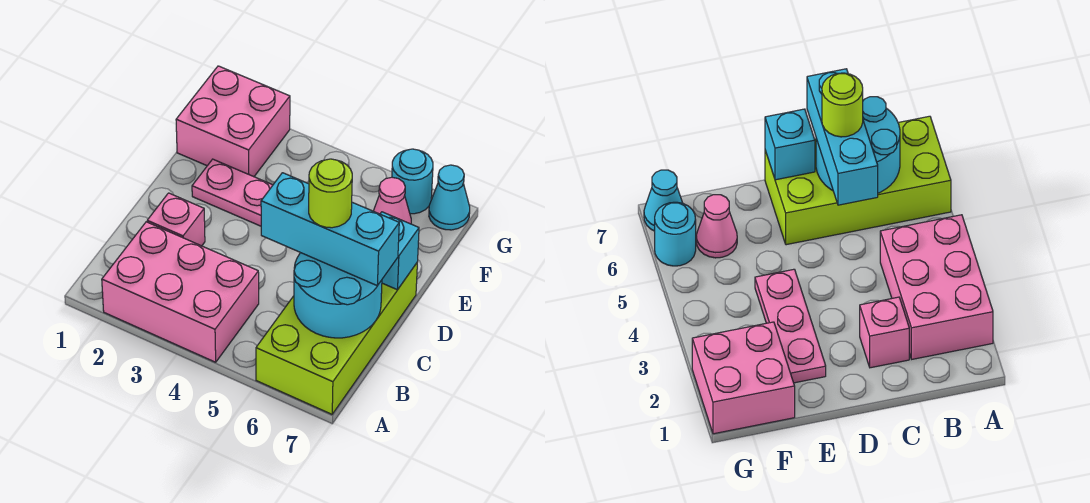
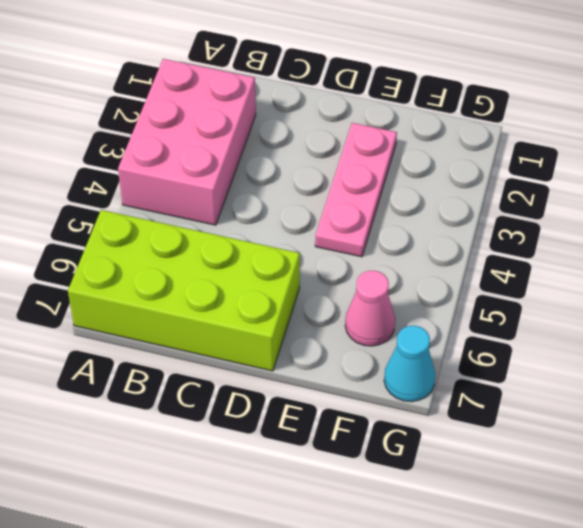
none -> pink 1x1 brick [147,193,205,246]
none -> pink 2x2 brick [176,66,290,177]
none -> cyan 1x1 round brick [392,149,433,214]

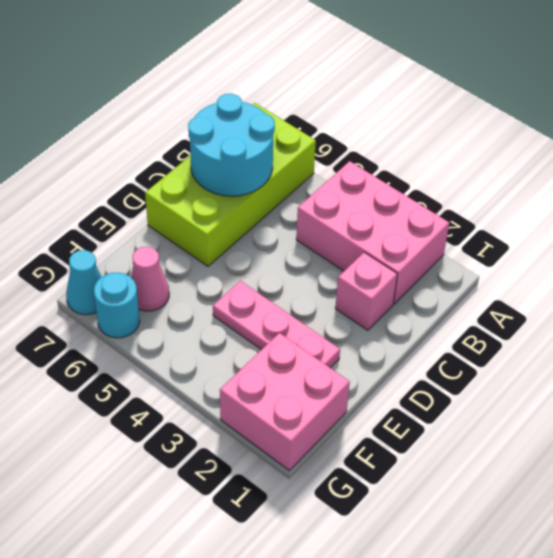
none -> cyan 1x1 brick [380,212,419,290]
none -> cyan 1x3 brick [261,173,399,286]
none -> lime 1x1 round brick [309,159,352,228]

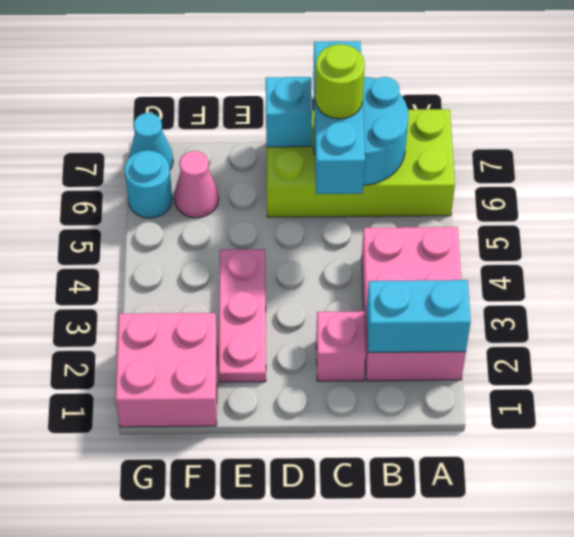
cyan 1x2 brick [367,280,471,353] -> none

